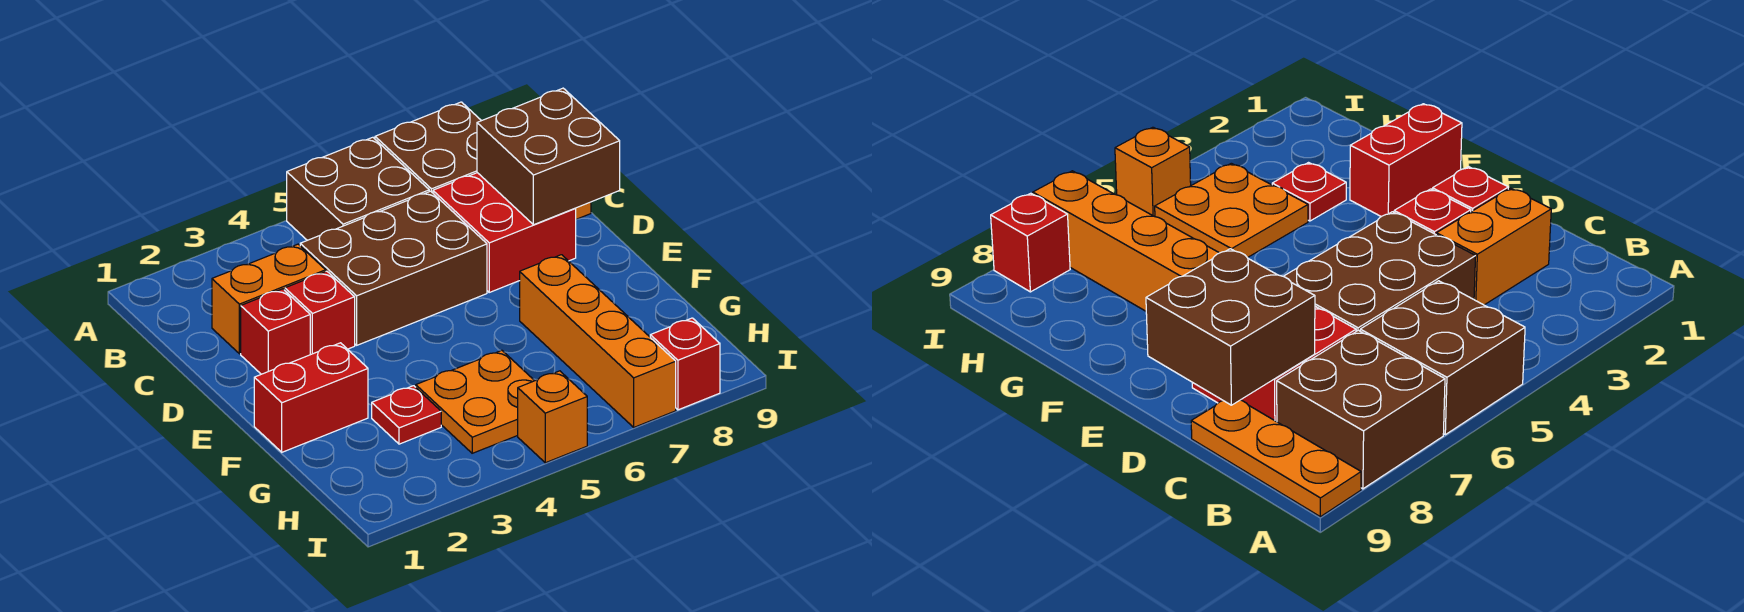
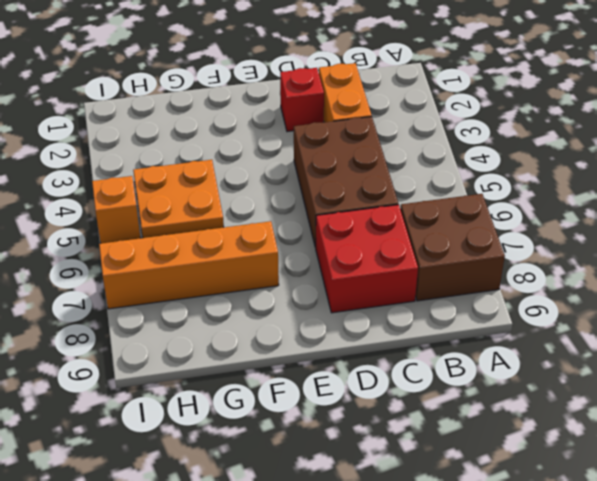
none -> brown 2x2 brick [287,137,429,240]
none -> orange 1x3 plate [1191,400,1361,517]
none -> red 1x1 brick [285,271,355,355]

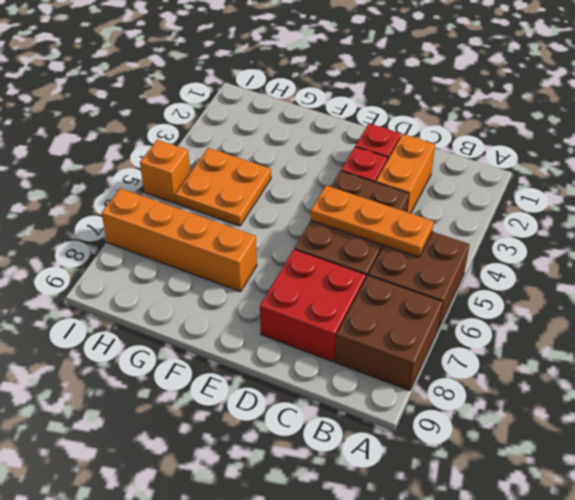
orange 1x3 plate [311,185,434,257] -> orange 1x3 plate moved to [1191,400,1361,517]
none -> red 1x2 brick [254,343,368,452]
none -> red 1x1 plate [372,386,441,444]
none -> red 1x1 brick [650,318,720,410]

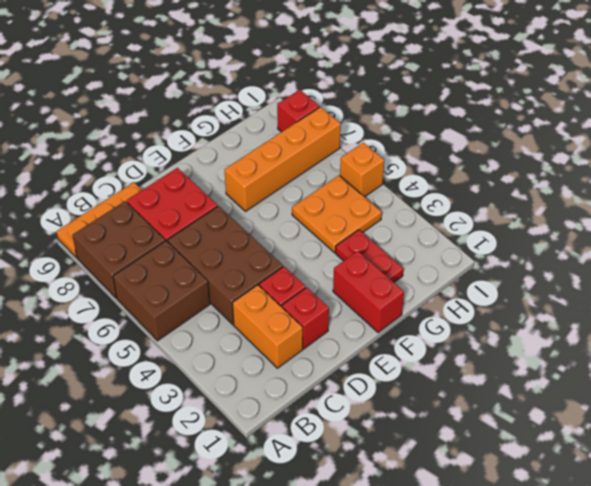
red 1x2 plate [335,230,403,282] -> red 1x1 plate [372,386,441,444]
none -> brown 2x2 brick [477,88,620,225]

